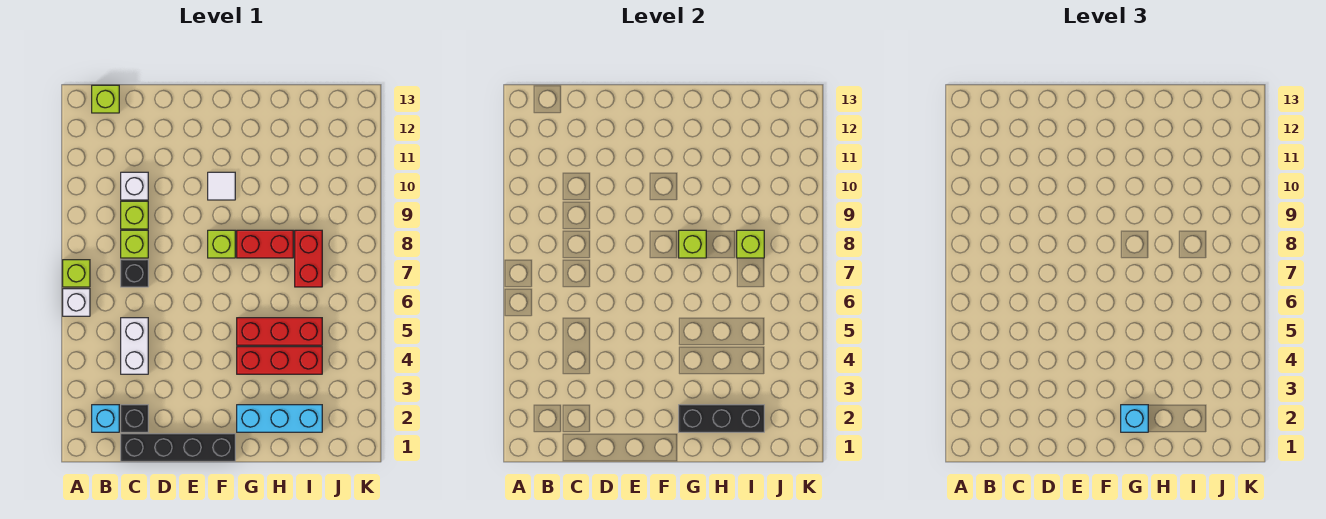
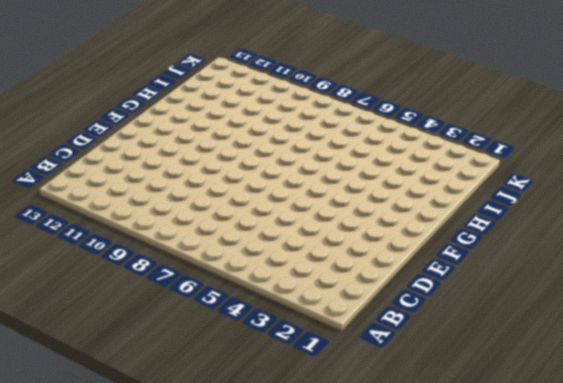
none -> white 1x1 brick [63,289,90,316]
none -> lime 1x1 brick [63,260,90,287]
none -> cyan 1x1 brick [92,405,119,432]

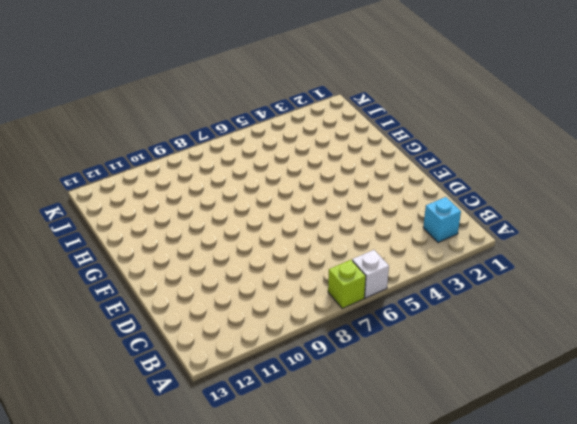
none -> lime 1x1 brick [92,85,119,113]
none -> black 1x4 brick [121,434,235,461]
none -> black 1x1 brick [121,405,148,432]

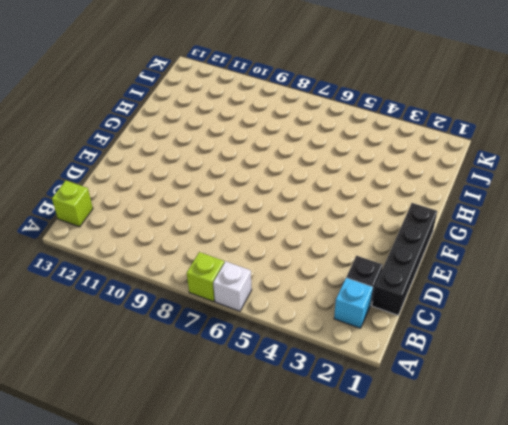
none -> white 1x2 brick [121,318,148,374]
none -> black 1x1 brick [121,260,148,287]
none -> lime 1x1 brick [121,230,148,258]

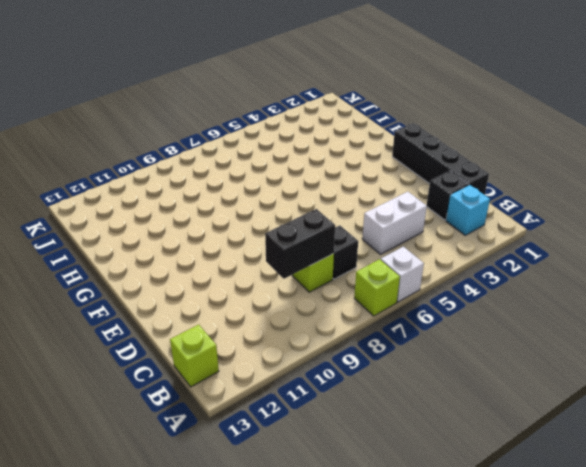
black 1x2 brick [265,209,335,279] -> none
none -> lime 1x1 brick [121,201,148,229]
none -> white 1x1 brick [121,172,148,200]
none -> lime 1x1 brick [208,230,235,258]

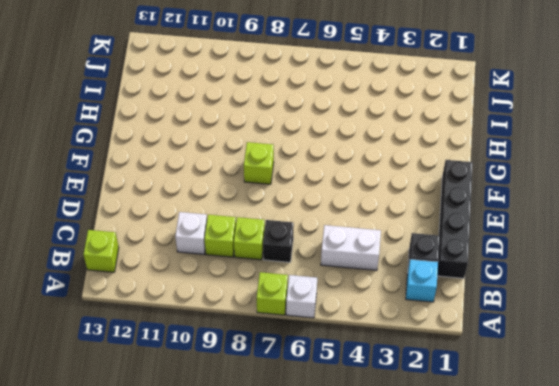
none -> white 1x1 tile [208,172,235,200]
none -> cyan 1x3 brick [237,405,322,432]
none -> red 1x3 brick [237,347,322,374]

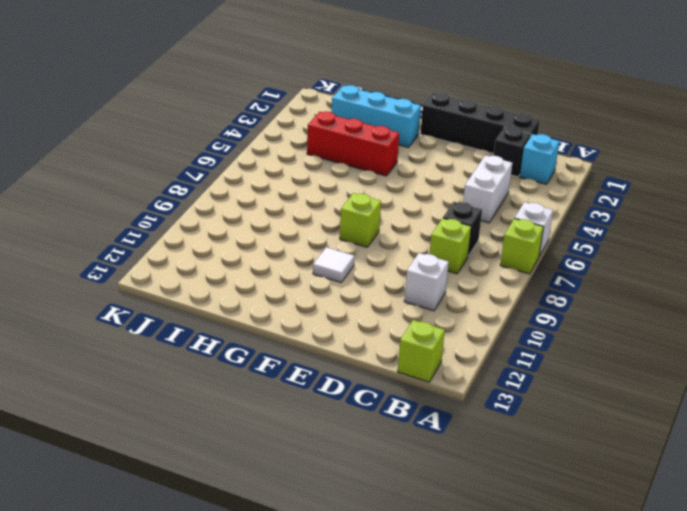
none -> lime 1x1 brick [121,201,148,229]
none -> red 1x3 brick [237,318,322,345]
none -> red 1x2 brick [237,230,293,258]

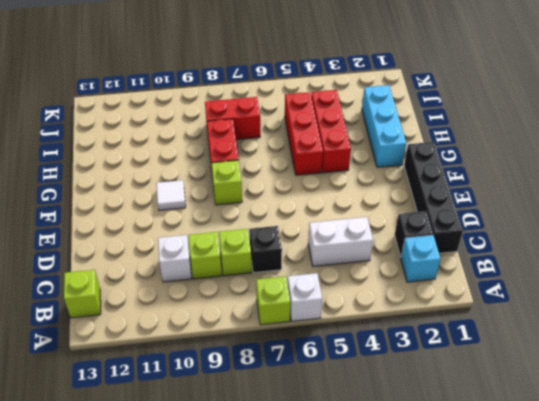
none -> black 1x3 brick [679,405,764,432]
none -> lime 1x1 brick [679,230,706,258]
none -> lime 1x1 brick [737,230,764,258]

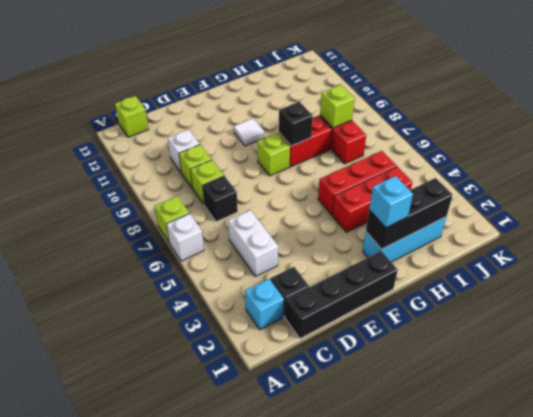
black 1x1 brick [279,102,313,146] -> lime 1x1 brick [679,230,706,258]

